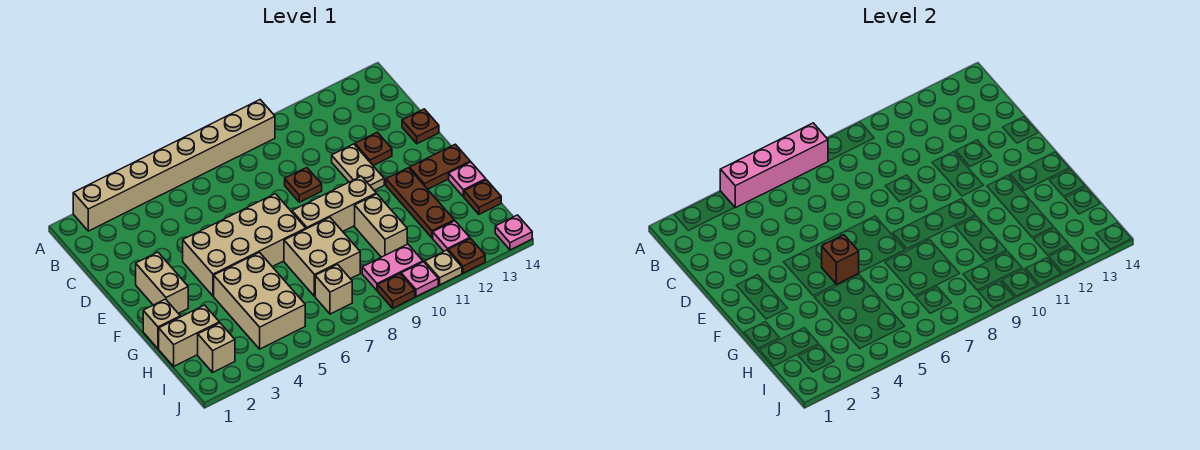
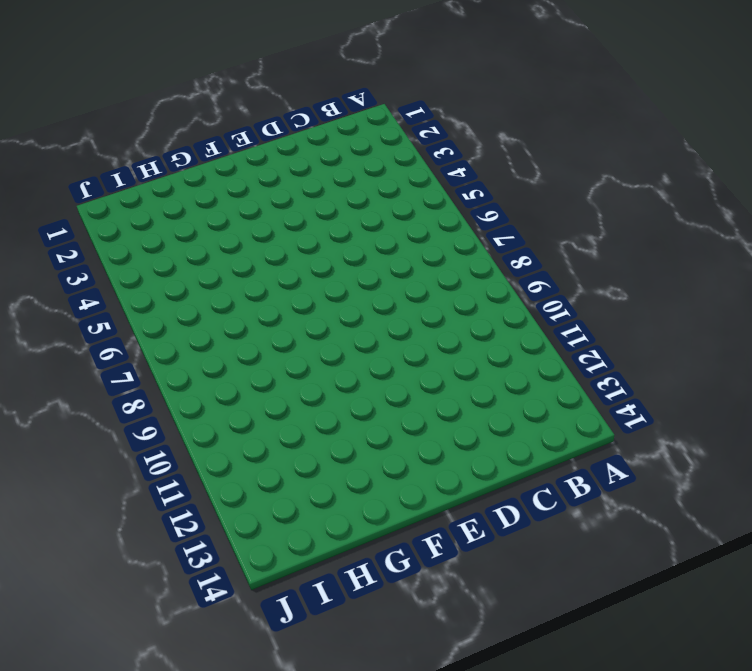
none -> tan 1x8 brick [73,100,275,231]
none -> brown 1x1 plate [285,168,322,202]
none -> tan 1x2 plate [332,144,384,190]

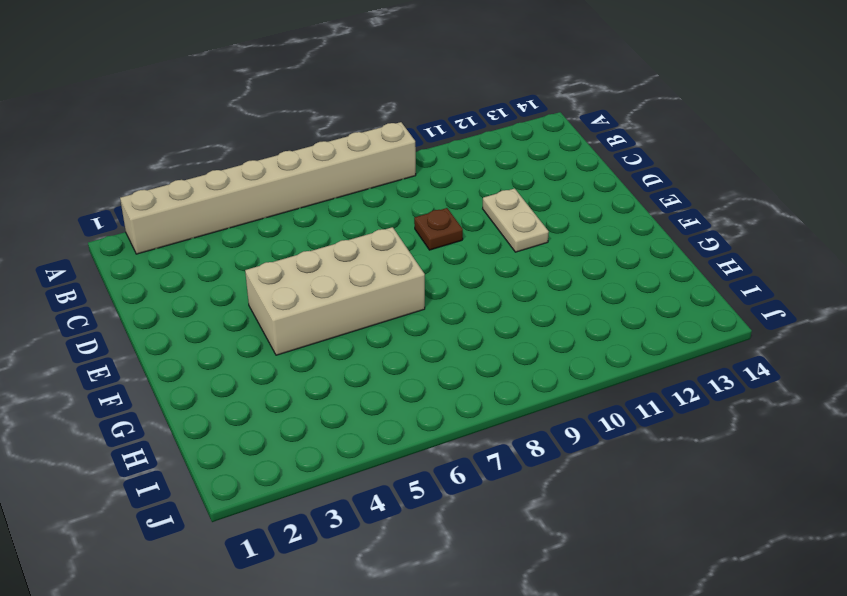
none -> brown 1x1 plate [355,132,392,166]
none -> brown 1x1 plate [402,109,439,144]
none -> tan 1x2 brick [136,252,188,313]

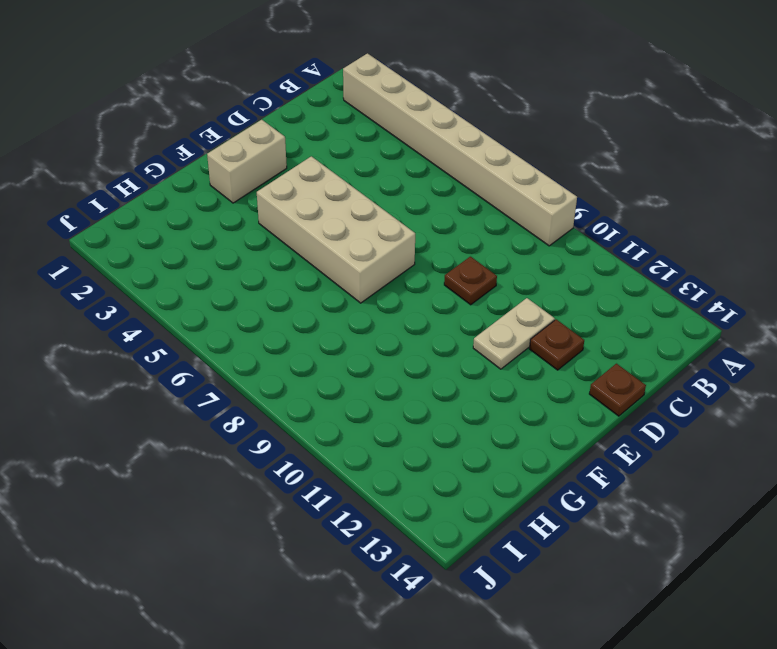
none -> tan 1x3 brick [292,176,376,231]
none -> brown 1x3 plate [386,168,454,238]
none -> brown 1x2 plate [410,144,470,189]

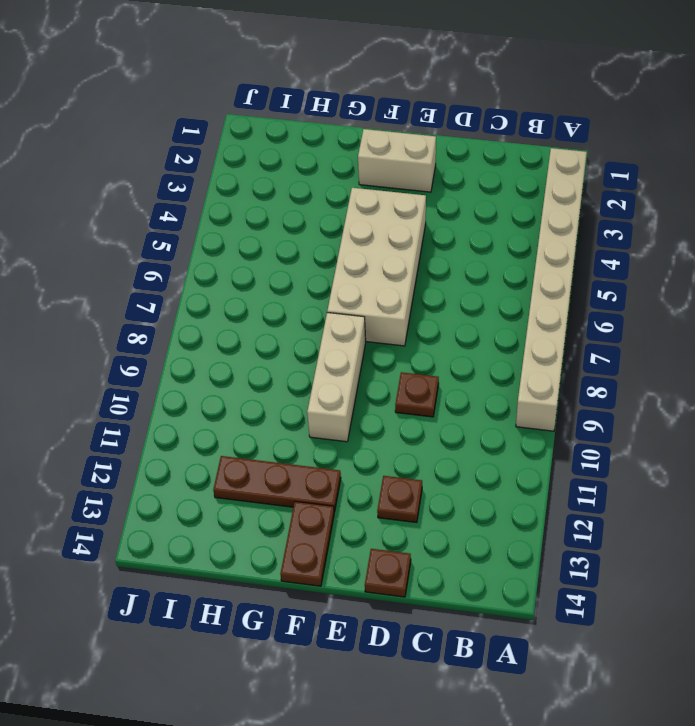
none -> tan 1x2 plate [332,144,384,190]
none -> tan 1x1 brick [143,299,180,349]
none -> tan 2x3 brick [214,252,305,349]

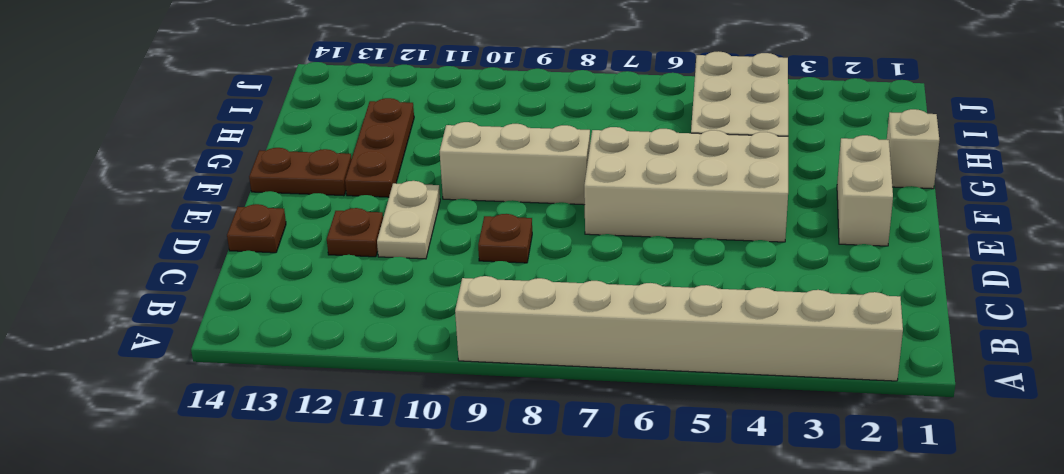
none -> tan 2x2 brick [284,217,360,296]
none -> tan 1x2 brick [355,194,407,257]
none -> pink 1x1 plate [449,162,486,197]

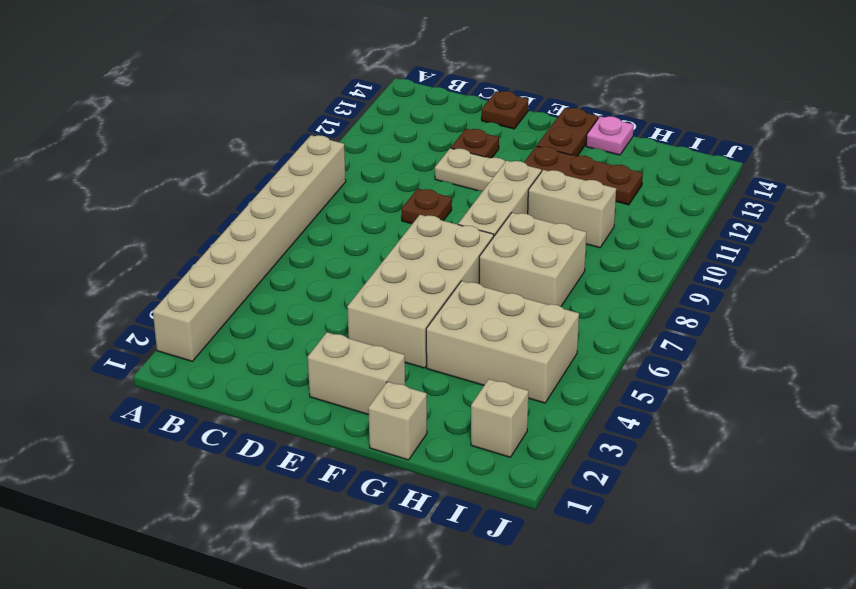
none -> tan 1x2 brick [159,305,219,366]
none -> brown 1x1 plate [464,180,501,214]
none -> tan 1x1 brick [315,264,352,314]

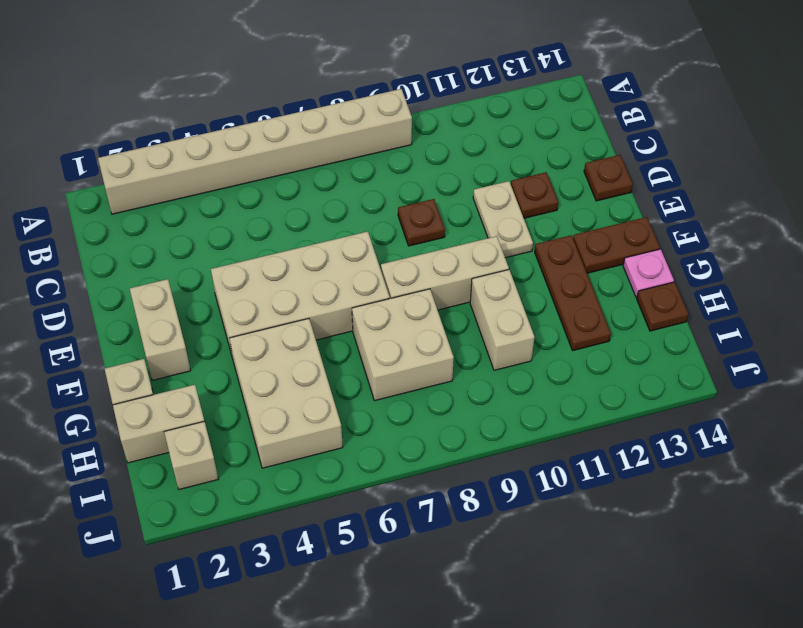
none -> tan 1x1 brick [315,264,352,314]
none -> pink 1x2 plate [362,244,423,291]
none -> pink 1x1 plate [433,221,470,251]

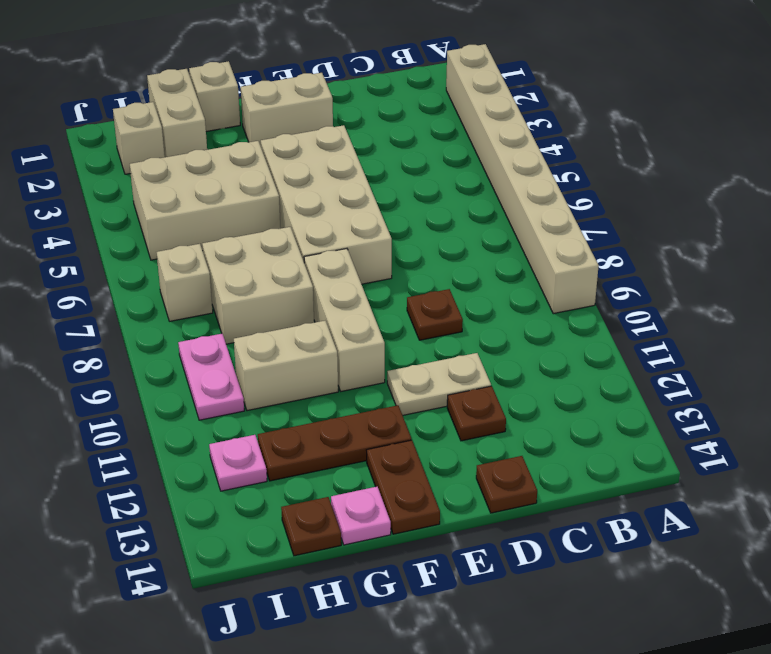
none -> brown 1x1 plate [378,274,415,308]
none -> pink 1x1 plate [401,262,438,297]
none -> tan 1x1 plate [425,250,462,285]

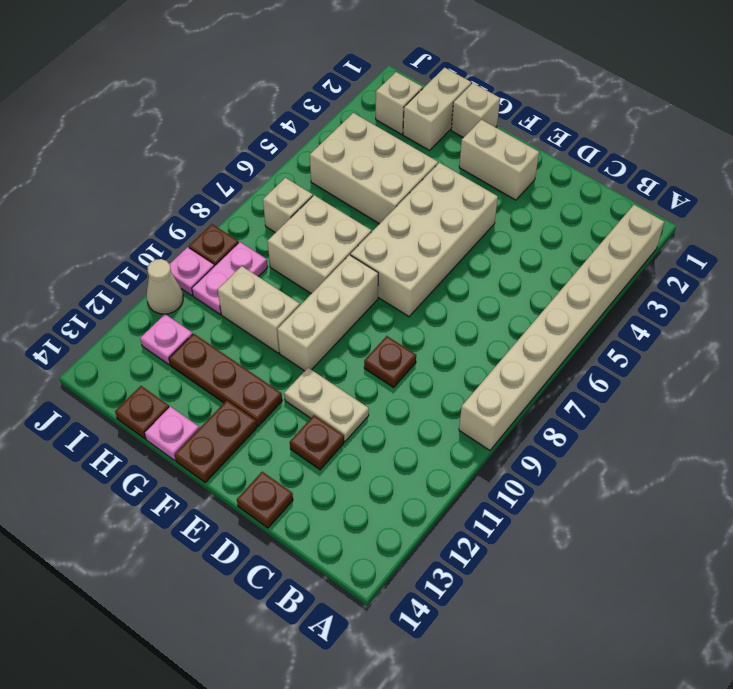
tan 1x1 cone [147,259,183,314] -> tan 1x1 plate [425,250,462,285]
none -> brown 1x1 plate [448,239,485,273]
none -> pink 1x1 plate [495,215,532,250]
none -> pink 1x4 brick [720,123,828,208]

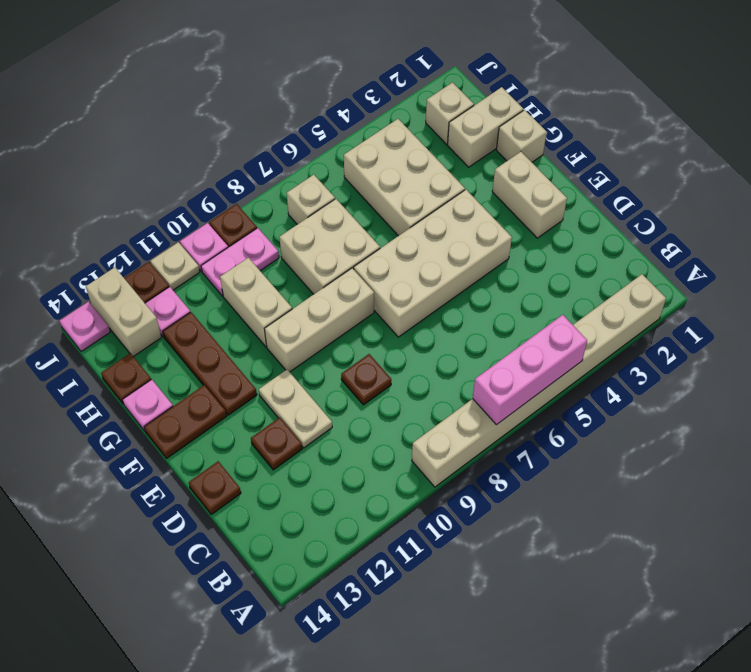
pink 1x3 brick [473,315,587,425] -> pink 1x4 brick [720,123,828,208]
tan 1x2 brick [86,267,161,357] -> none
none -> brown 1x1 brick [822,235,859,284]

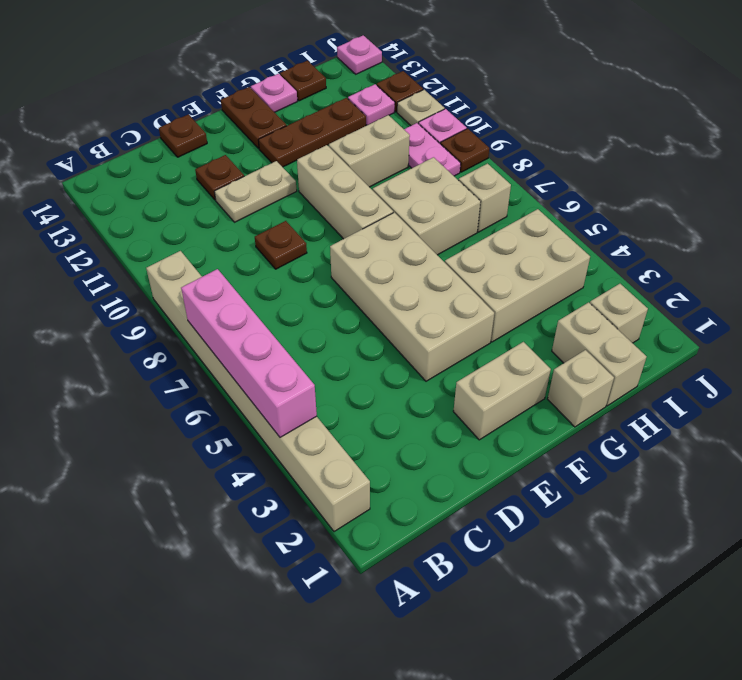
none -> brown 1x1 brick [822,235,859,284]

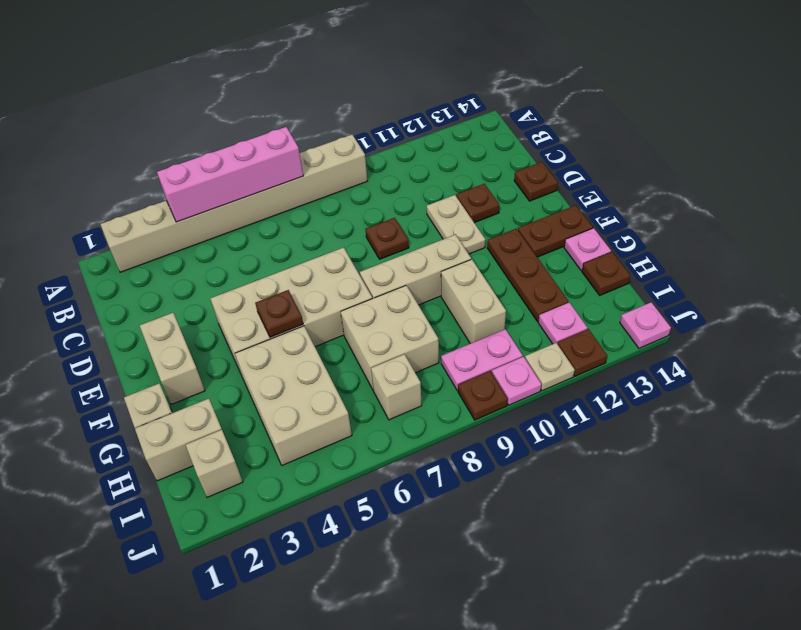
brown 1x1 plate [255,290,303,337] -> brown 1x1 brick [822,235,859,284]

